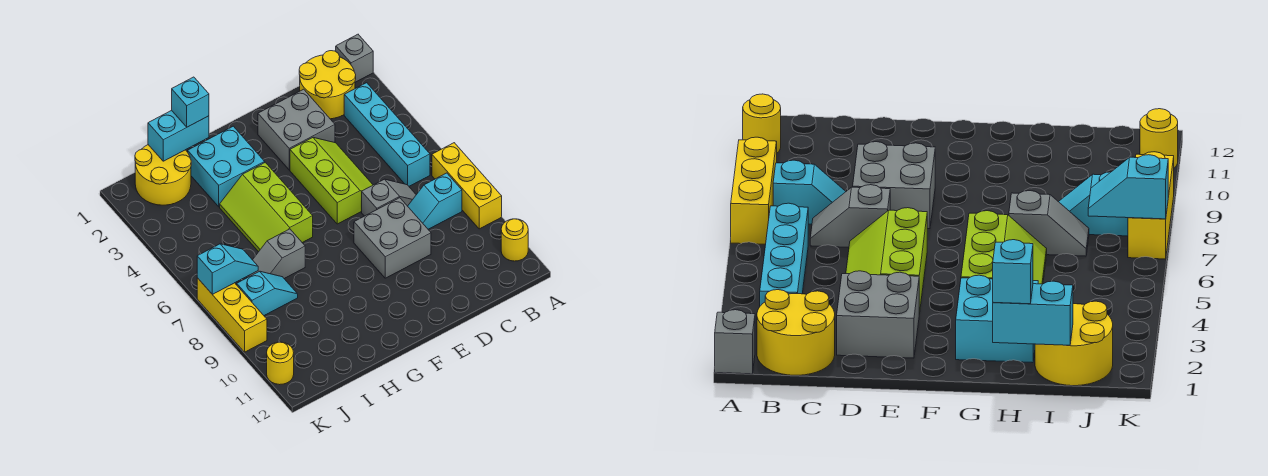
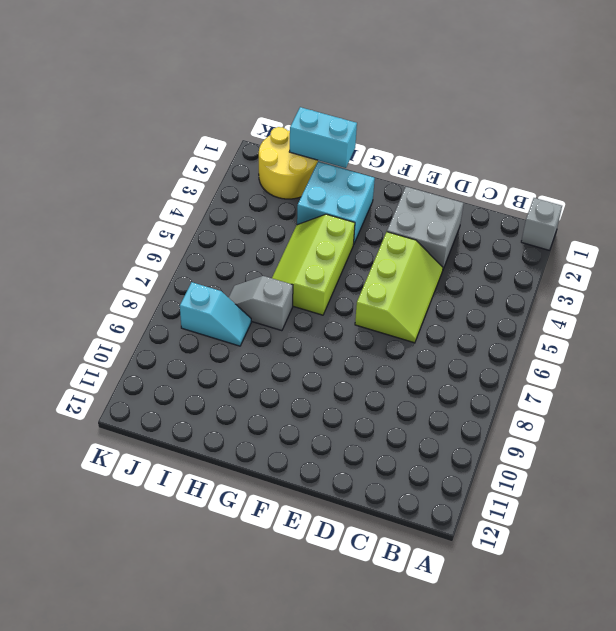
none -> yellow 1x3 brick [432,143,502,229]
none -> yellow 1x1 round brick [501,219,528,261]
none -> yellow 2x2 round brick [299,51,356,119]

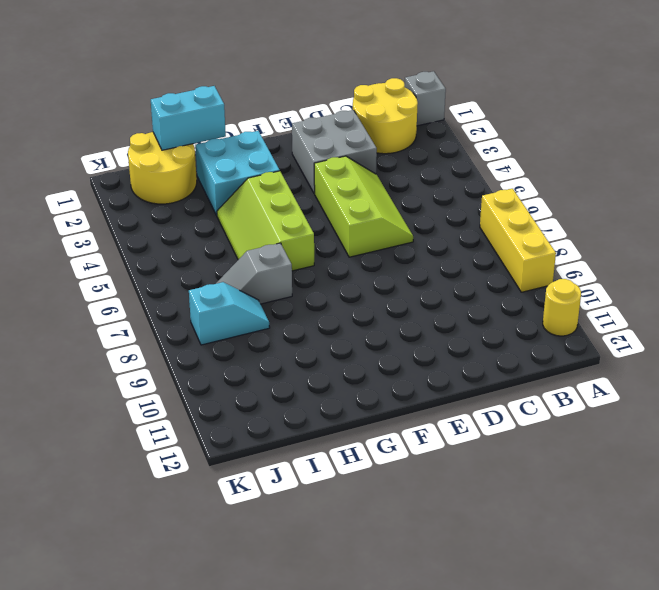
none -> cyan 1x4 brick [344,83,430,186]
none -> cyan 1x2 slope [408,173,462,229]
none -> grey 1x2 slope [362,179,416,216]

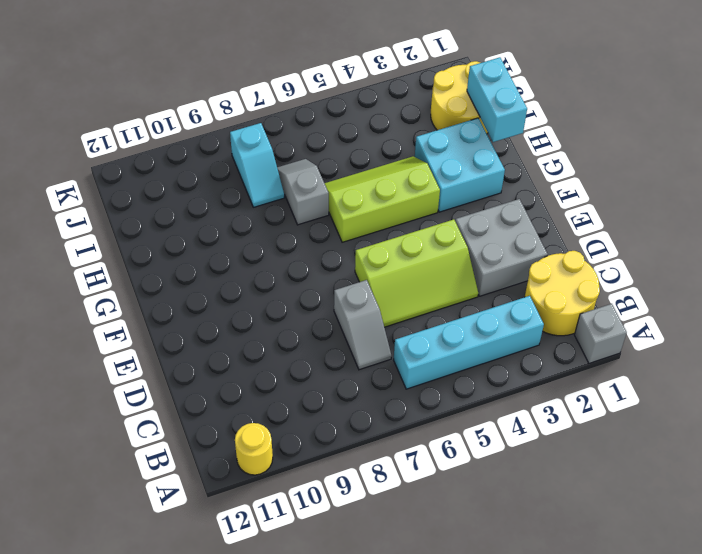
none -> yellow 1x3 brick [432,143,502,229]
none -> cyan 1x2 slope [408,173,462,229]
none -> grey 2x2 brick [354,198,431,278]

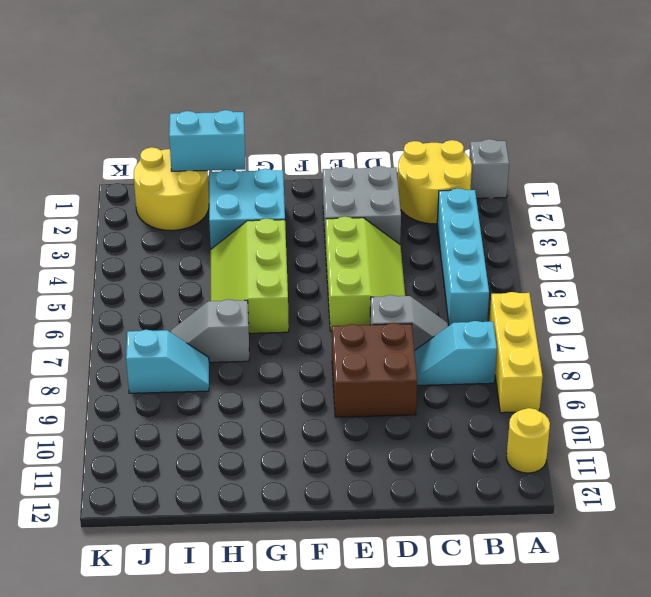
brown 2x2 brick [332,323,417,417] -> grey 2x2 brick [354,198,431,278]
none -> yellow 1x3 brick [197,278,267,352]
none -> yellow 1x1 round brick [267,342,294,385]
none -> cyan 1x2 slope [197,244,258,295]

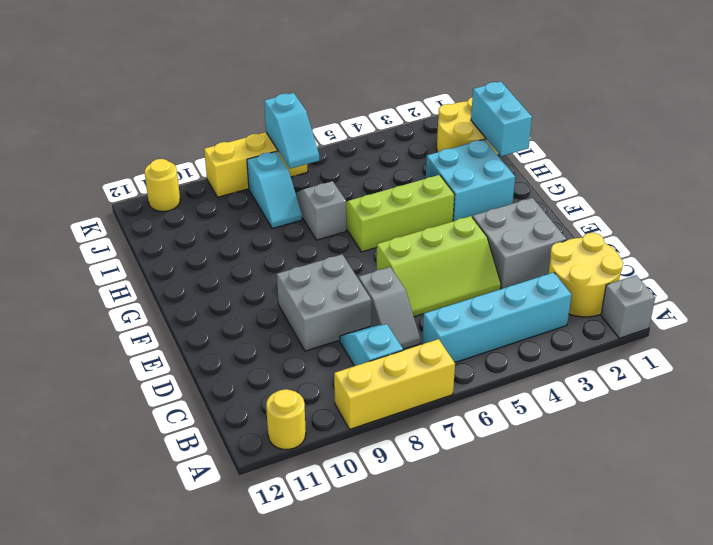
none -> cyan 1x1 brick [172,77,209,127]

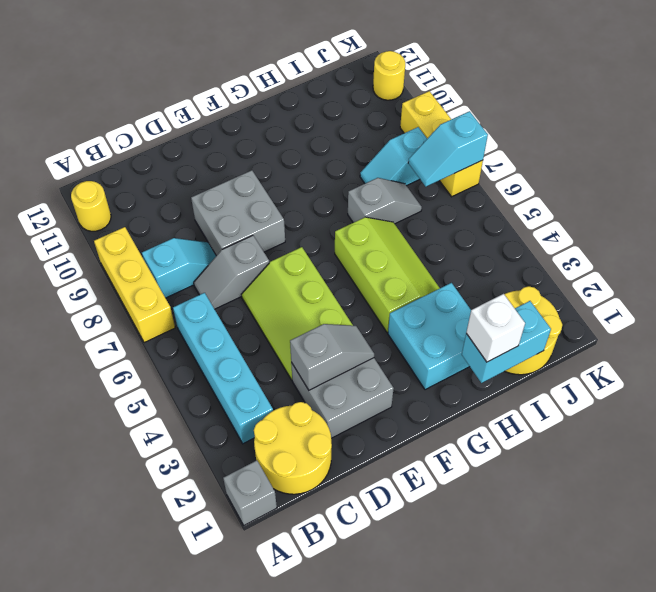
grey 1x2 slope [290,324,374,390] -> none
white 1x1 brick [466,294,525,362] -> cyan 1x1 brick [172,77,209,127]

